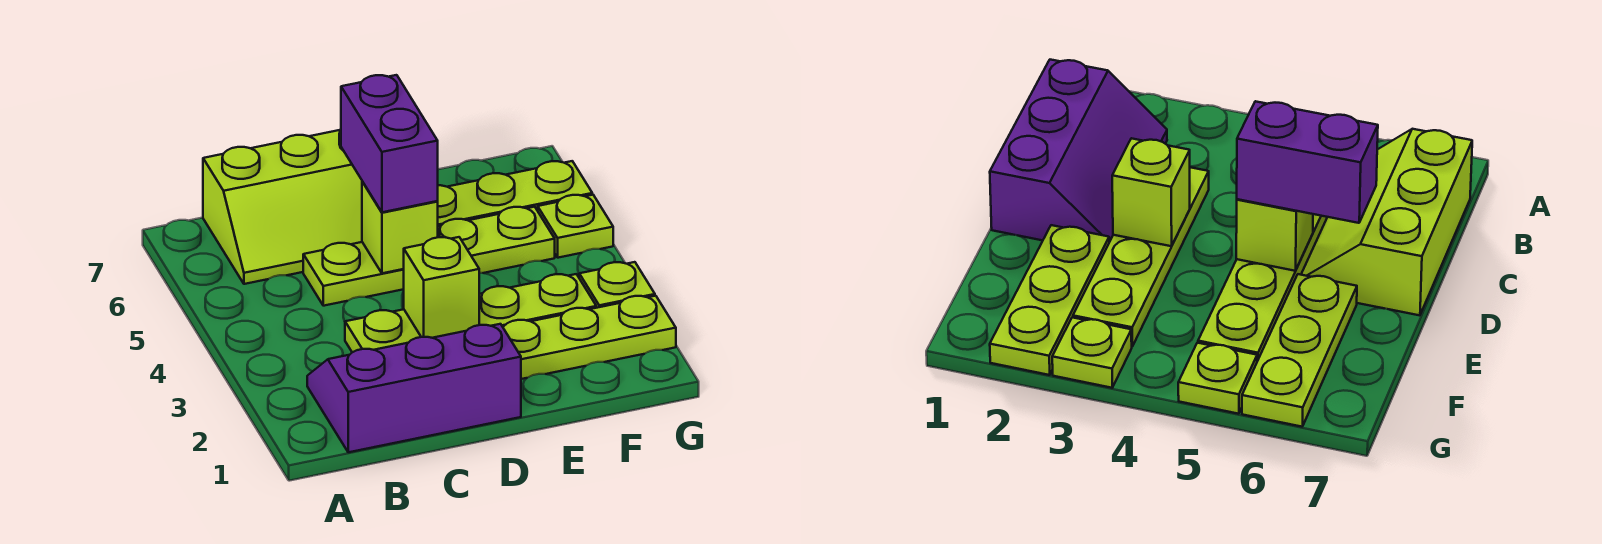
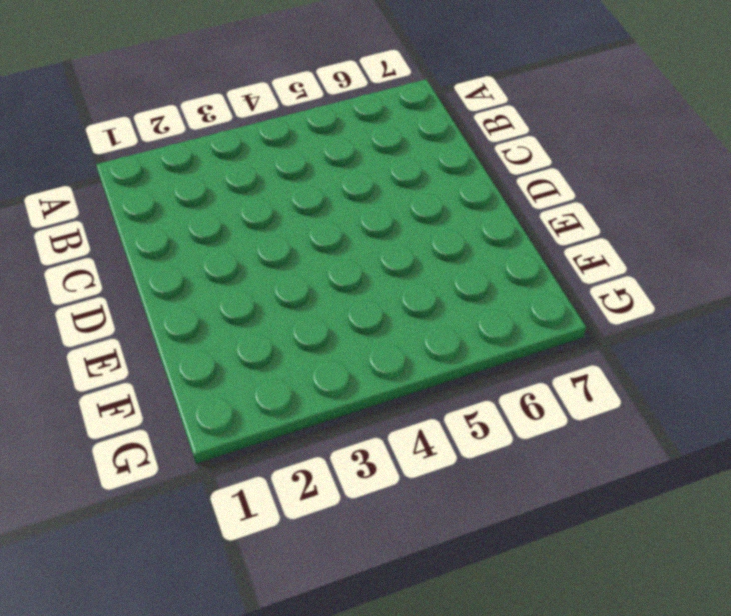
none -> purple 2x3 slope [307,324,521,452]
none -> lime 2x3 slope [203,130,362,284]

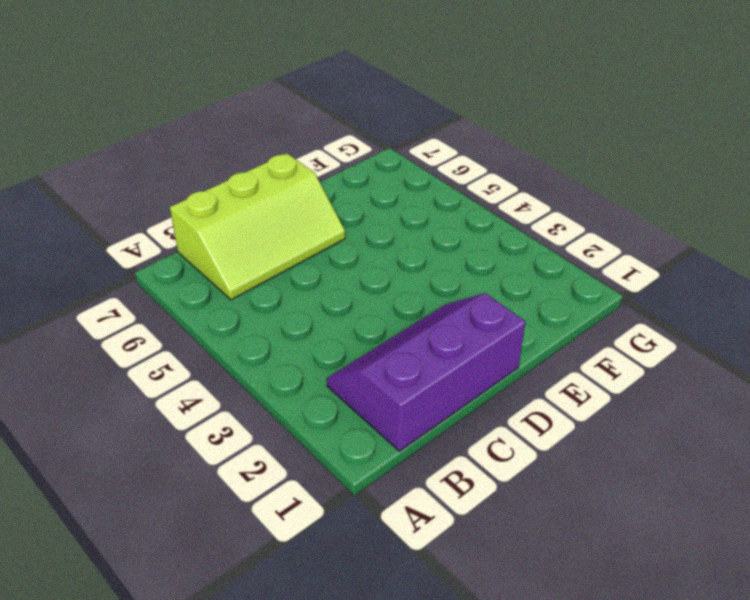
none -> lime 1x4 plate [345,274,596,352]
none -> lime 1x4 plate [303,207,555,306]

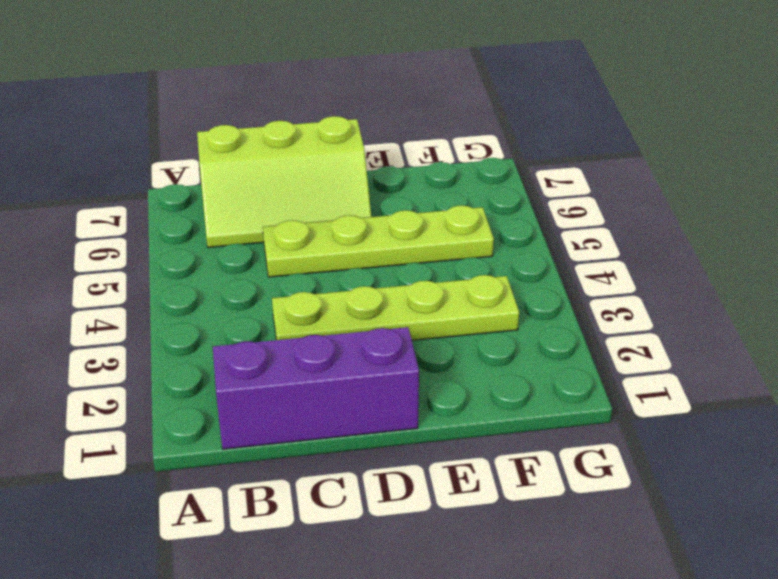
none -> lime 1x3 plate [503,296,676,379]
none -> lime 1x3 plate [437,161,592,226]

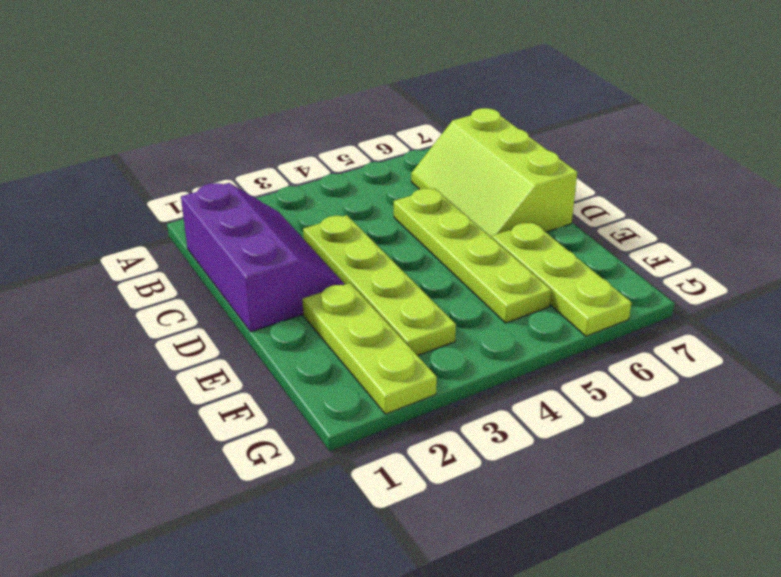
none -> lime 1x1 plate [579,262,655,308]
none -> lime 1x1 plate [538,195,613,258]

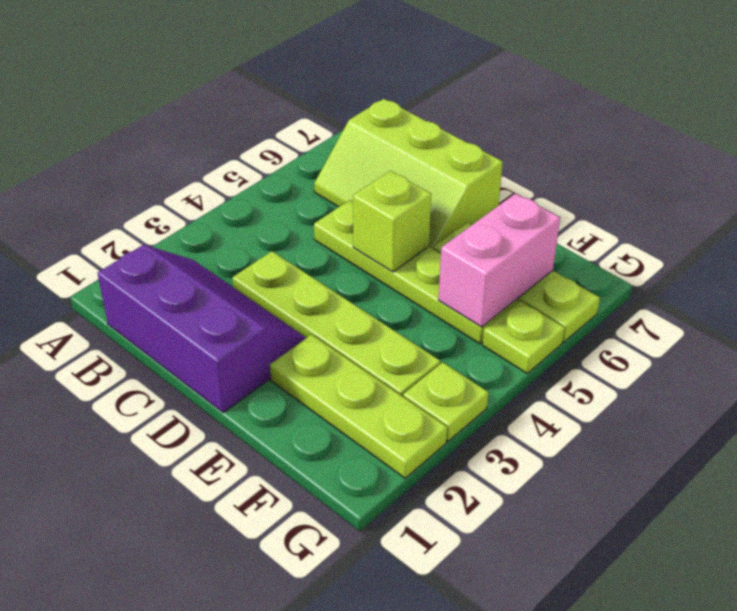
pink 1x2 brick [439,193,560,327] -> none
none -> lime 1x1 brick [404,237,479,338]
none -> purple 1x2 brick [341,75,438,212]

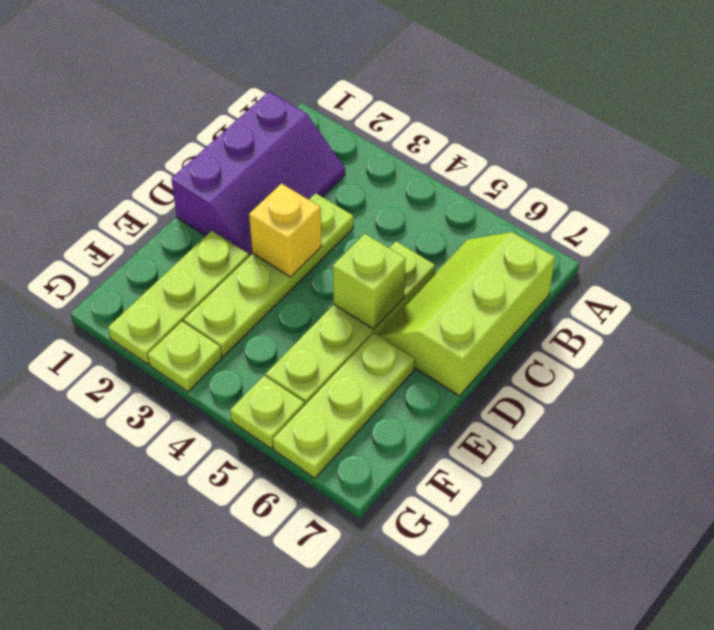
yellow 1x1 brick [249,184,322,277] -> lime 1x1 brick [404,237,479,338]
none -> purple 1x2 brick [341,75,438,212]

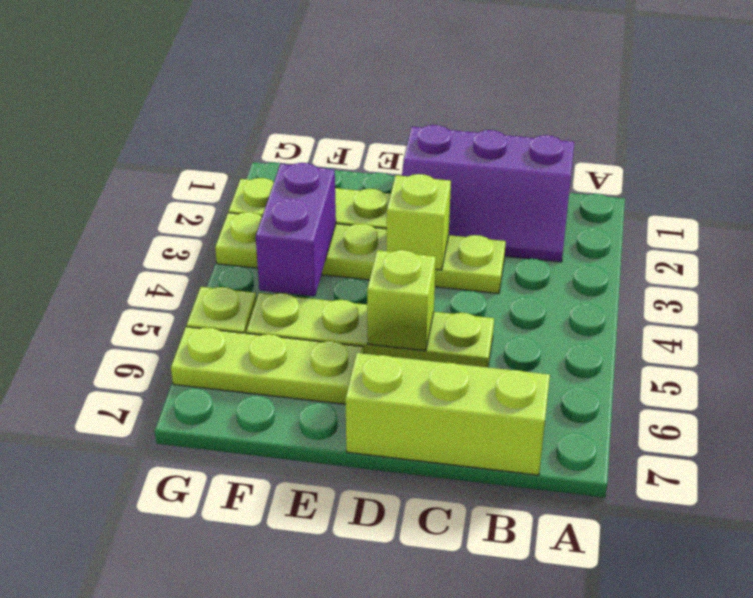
purple 1x2 brick [256,163,336,296] -> purple 1x2 brick moved to [341,75,438,212]

